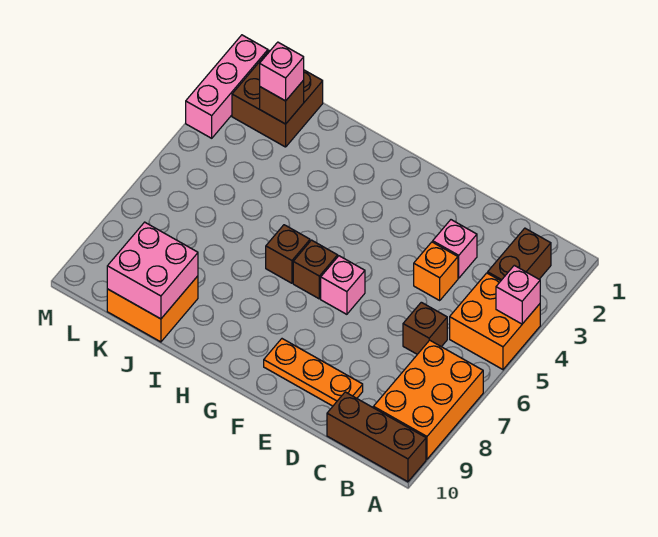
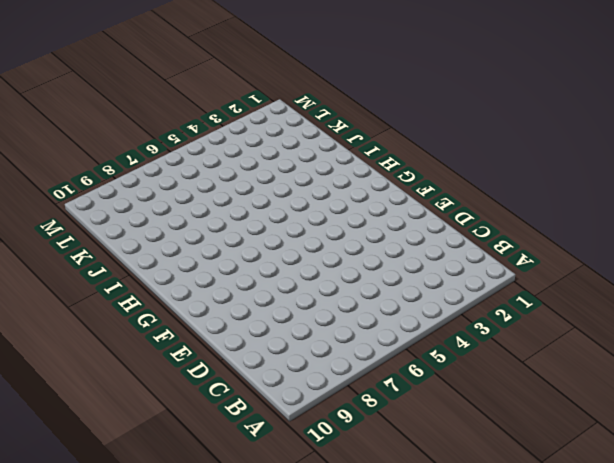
none -> orange 2x2 brick [450,273,540,369]
none -> orange 2x3 brick [373,340,483,459]
none -> brown 1x3 brick [327,392,426,482]

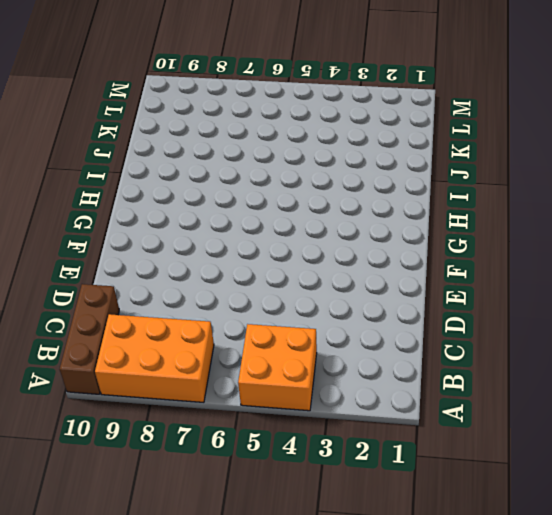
none -> brown 1x2 brick [488,228,551,281]
none -> brown 1x1 brick [403,302,447,354]
none -> pink 1x1 brick [433,220,477,278]

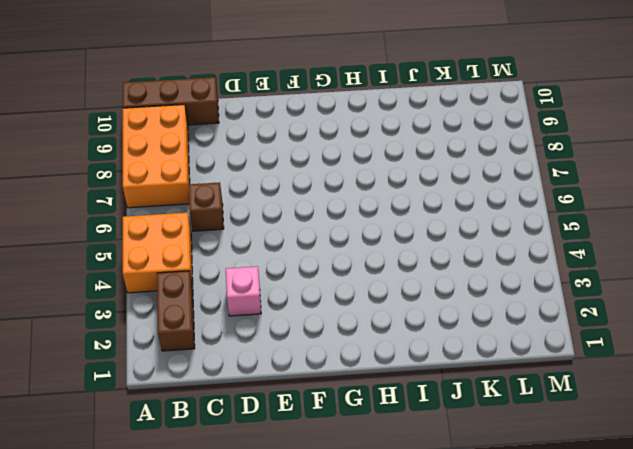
none -> orange 1x1 brick [414,242,458,300]
none -> orange 1x3 plate [264,339,363,406]
none -> pink 1x1 brick [321,256,365,314]

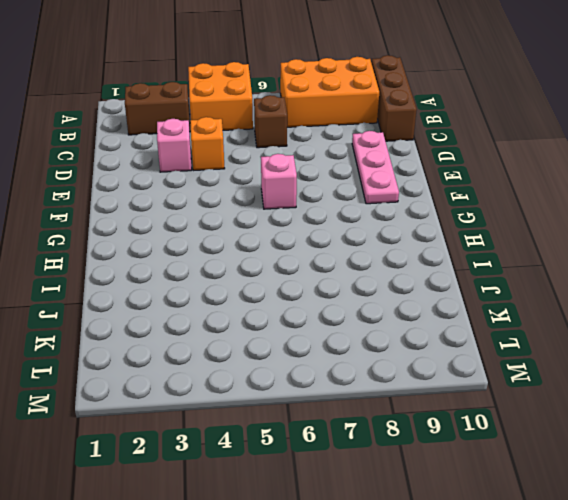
pink 1x3 plate [352,131,399,204] -> orange 1x3 plate [264,339,363,406]
none -> brown 1x1 brick [293,240,338,299]
none -> brown 1x1 brick [266,225,310,283]
none -> orange 2x2 brick [107,276,198,342]

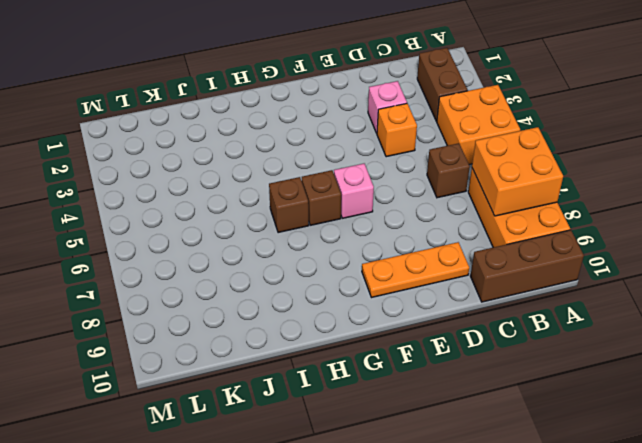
orange 2x2 brick [472,127,563,216] -> orange 2x2 brick moved to [107,276,198,342]
none -> brown 2x2 brick [232,50,323,147]
none -> pink 1x3 brick [186,35,268,138]
none -> pink 1x1 brick [496,265,540,324]

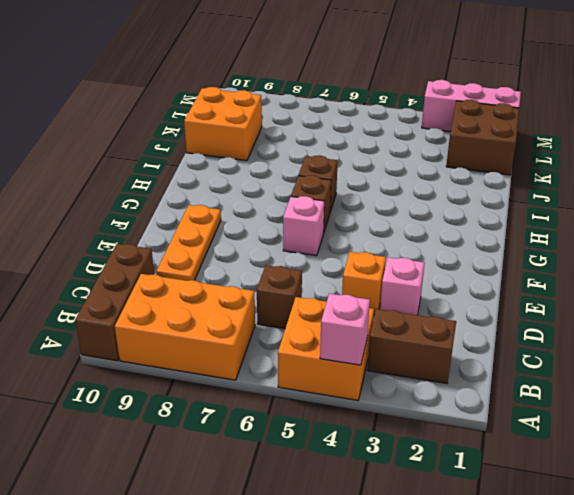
none -> pink 2x2 brick [107,222,198,319]
none -> brown 1x1 brick [260,80,304,124]
none -> pink 1x1 brick [260,42,304,101]

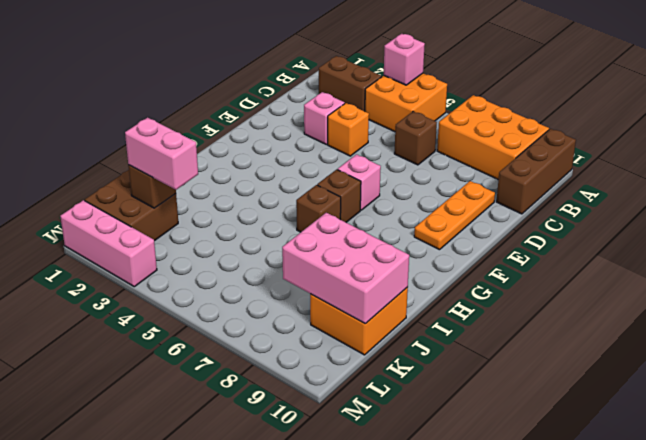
pink 2x3 brick [282,213,409,324] -> pink 2x2 brick [107,222,198,319]
pink 1x2 brick [125,117,198,190] -> pink 1x1 brick [260,42,304,101]

